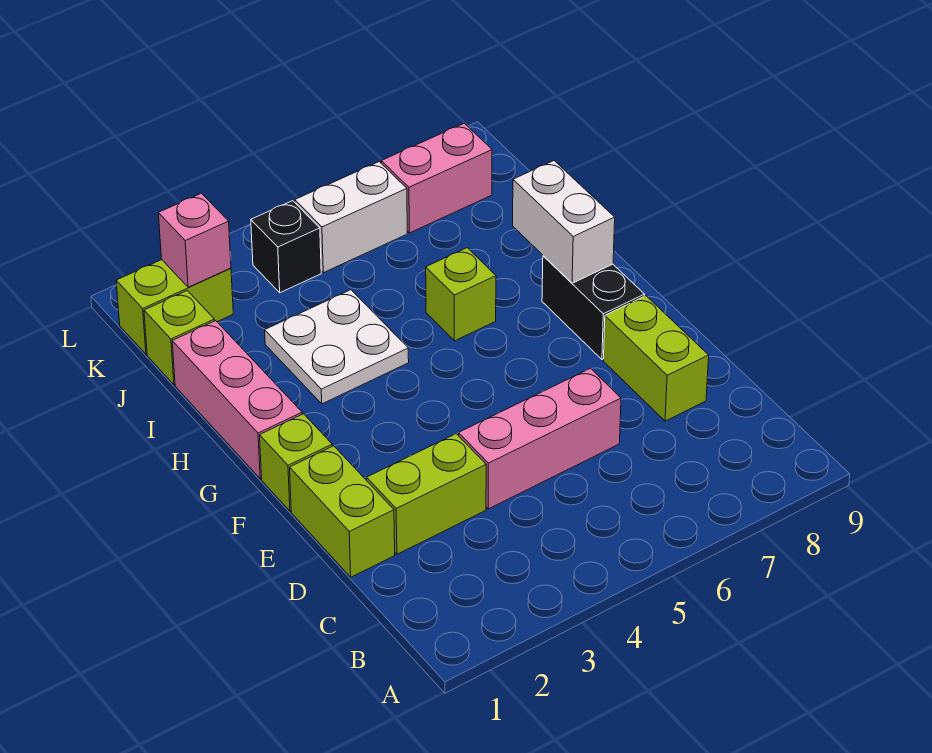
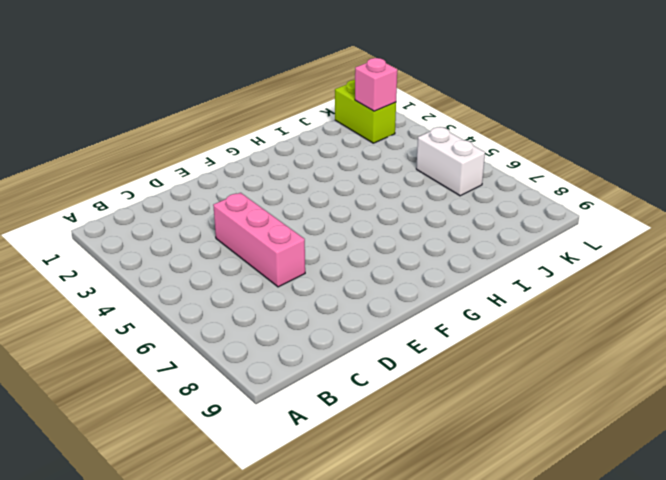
none -> lime 1x2 brick [290,446,395,577]
none -> lime 1x2 brick [367,434,486,554]
none -> lime 1x2 brick [603,296,709,421]

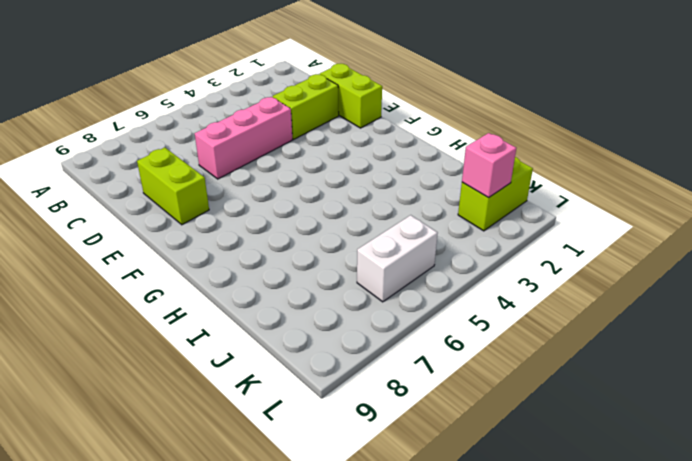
none -> lime 1x1 brick [260,414,332,511]
none -> black 1x2 brick [542,256,645,360]
none -> pink 1x3 brick [172,321,302,479]

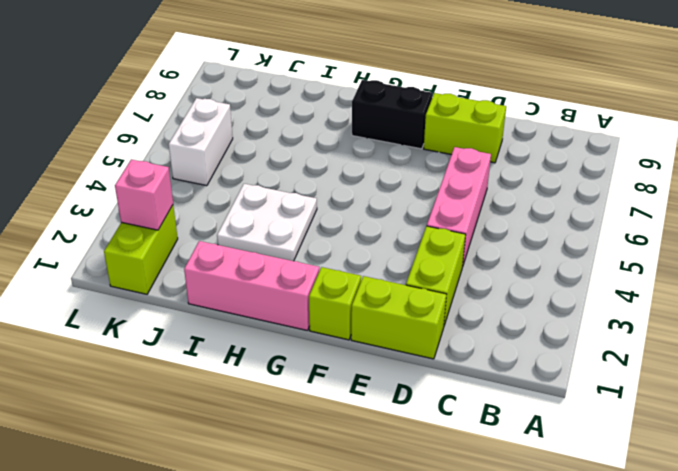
none -> lime 1x1 brick [426,248,496,341]
none -> lime 1x1 brick [144,291,214,385]
none -> black 1x1 brick [251,201,321,293]

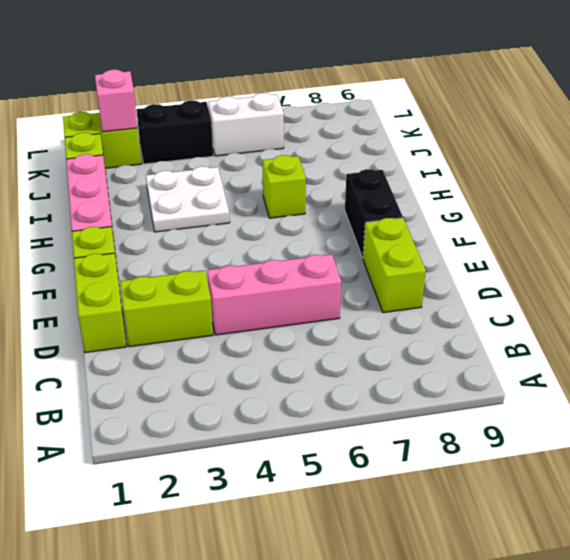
black 1x2 brick [136,100,213,164] -> black 1x1 brick [251,201,321,293]
none -> pink 1x2 brick [381,123,492,233]
none -> white 1x2 brick [513,161,615,283]

